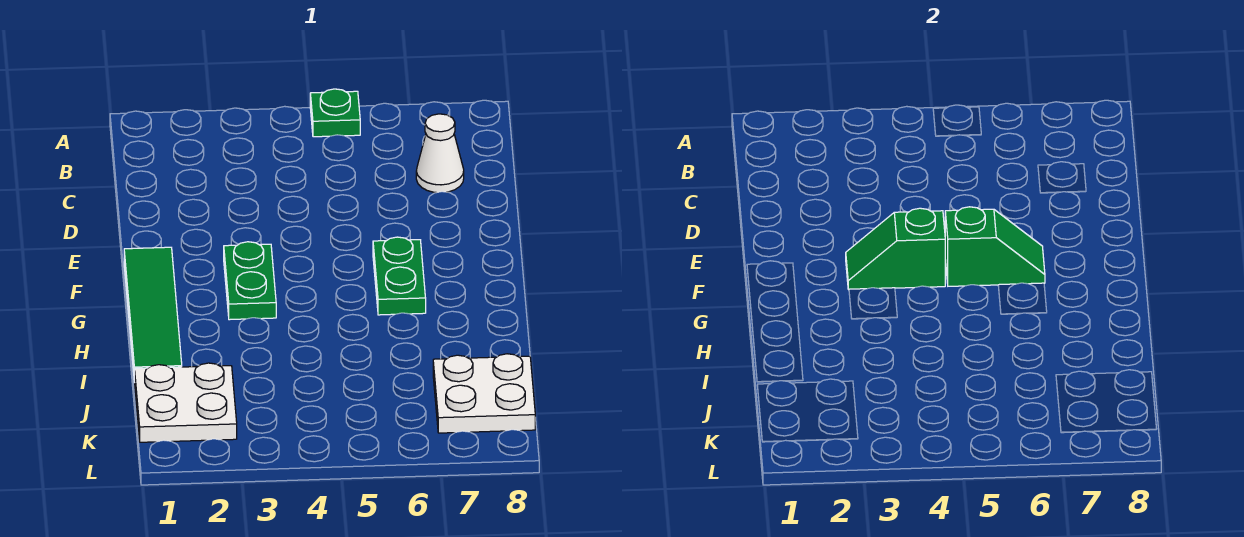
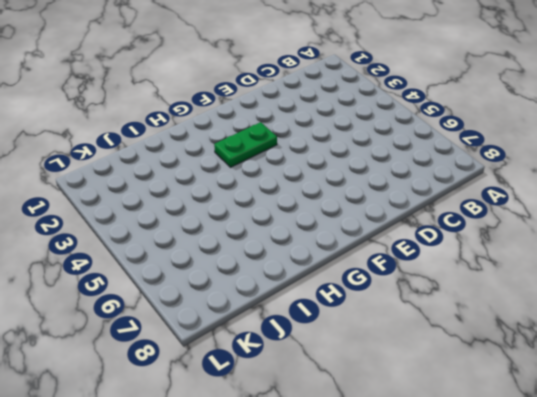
none -> green 1x1 plate [310,89,360,137]
none -> white 1x1 cone [416,114,464,193]

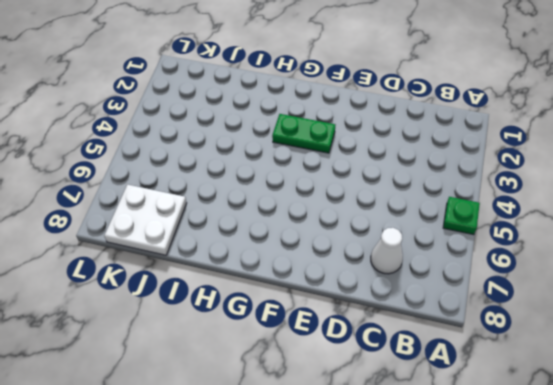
none -> green 1x4 tile [124,247,182,382]
none -> green 1x2 plate [373,237,426,315]

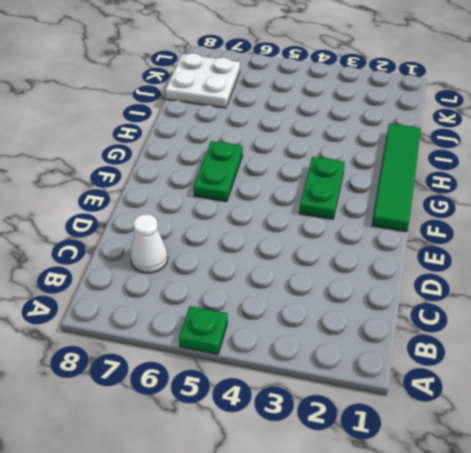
none -> white 2x2 plate [135,363,237,442]
none -> green 1x2 slope [846,208,945,289]

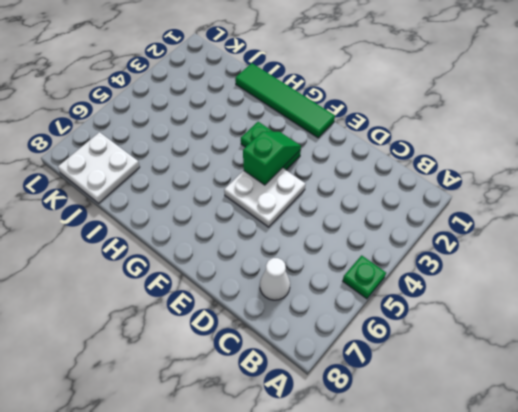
white 2x2 plate [224,168,305,227] -> white 2x2 plate moved to [135,363,237,442]
none -> green 1x2 plate [373,237,426,315]
none -> green 1x2 slope [945,207,1045,286]

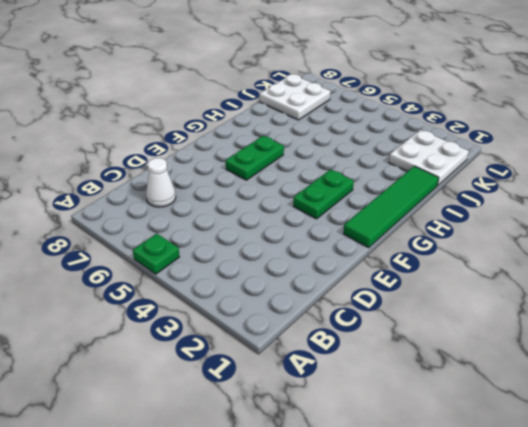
none -> green 1x2 slope [846,208,945,289]
none -> green 1x2 slope [945,207,1045,286]

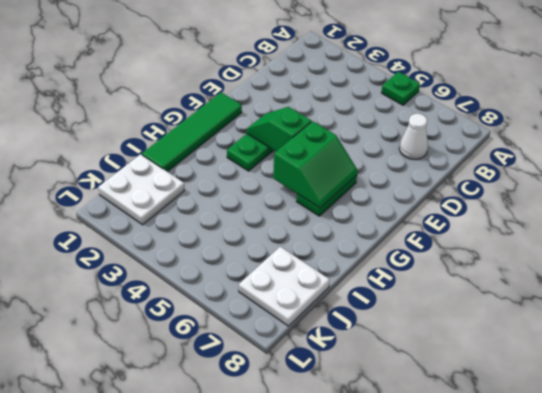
green 2x2 slope [273,121,358,208] -> green 1x2 slope [945,207,1045,286]

